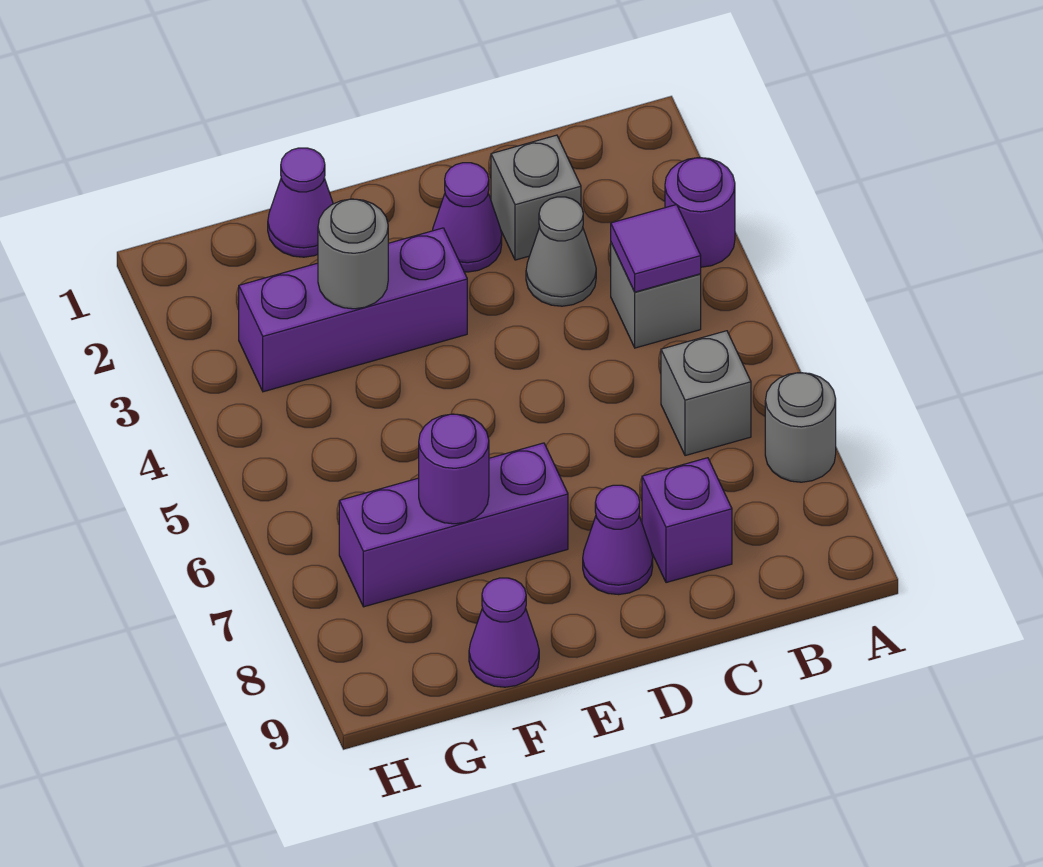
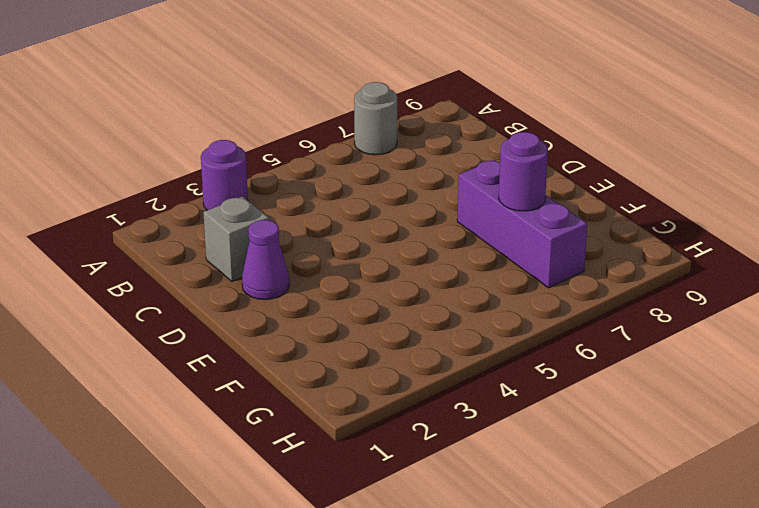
none -> grey 1x1 brick [611,243,701,348]
none -> grey 1x1 brick [661,331,751,456]
none -> grey 1x1 cone [526,197,596,306]

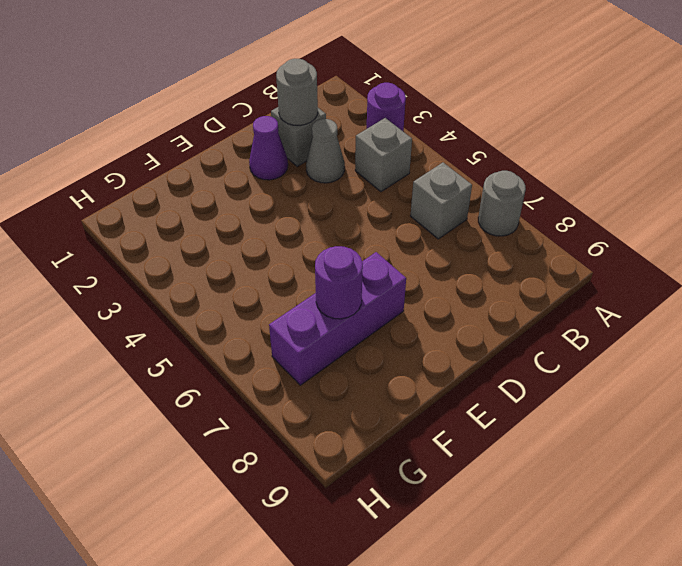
grey 1x1 round brick [276,59,318,126] -> grey 1x1 round brick moved to [318,199,388,309]
none -> purple 1x1 brick [642,458,732,583]
none -> purple 1x1 cone [583,485,653,595]
none -> purple 1x3 brick [239,228,467,392]

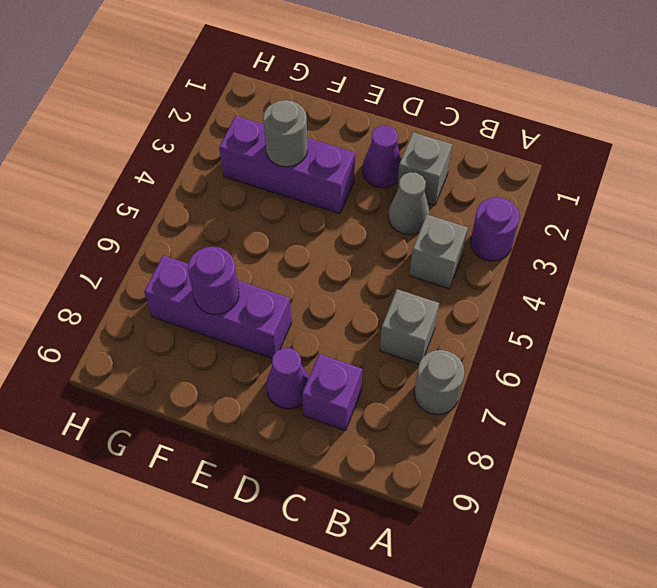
none -> purple 1x1 cone [268,148,333,257]
none -> purple 1x1 cone [469,578,539,687]
none -> purple 1x1 tile [611,205,701,292]

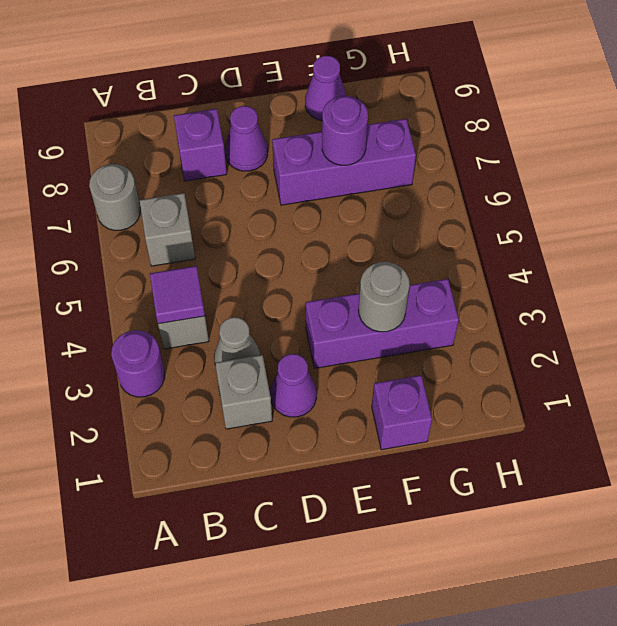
purple 1x1 brick [372,375,432,450] -> purple 1x1 cone [268,148,333,257]

